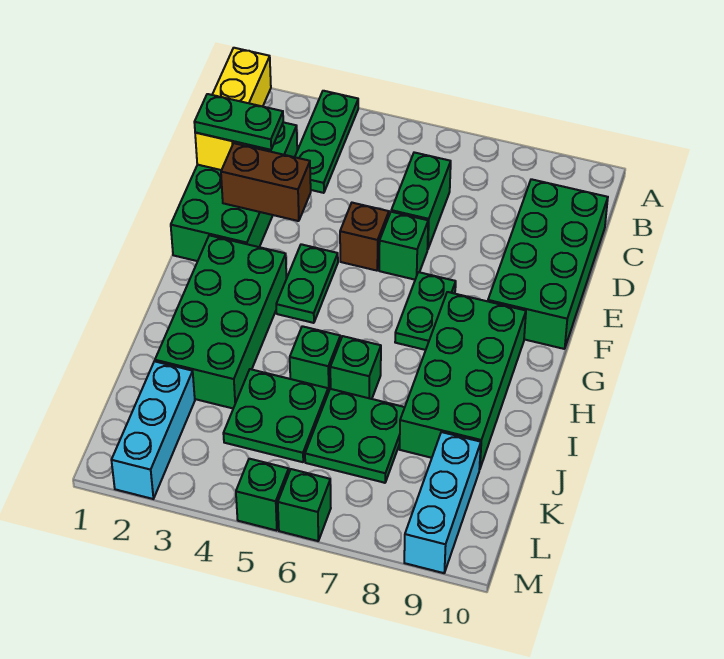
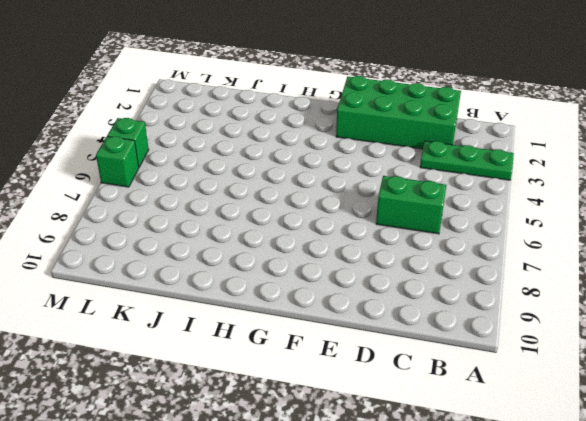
none -> green 2x4 brick [488,179,608,349]
none -> brown 1x1 brick [340,203,389,271]
none -> green 1x1 brick [379,212,428,280]

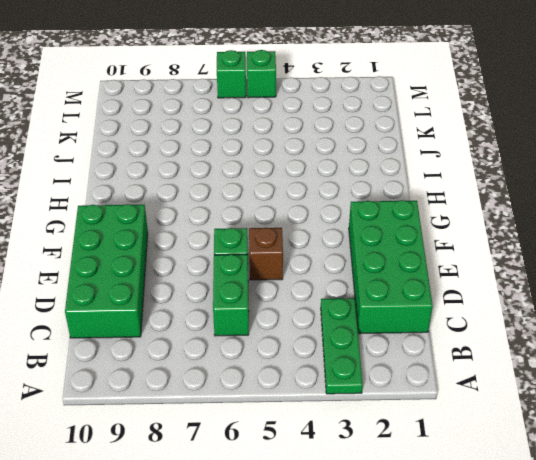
none -> green 1x2 plate [276,244,338,323]
none -> green 1x2 plate [395,272,456,350]
none -> green 2x4 brick [155,235,287,408]

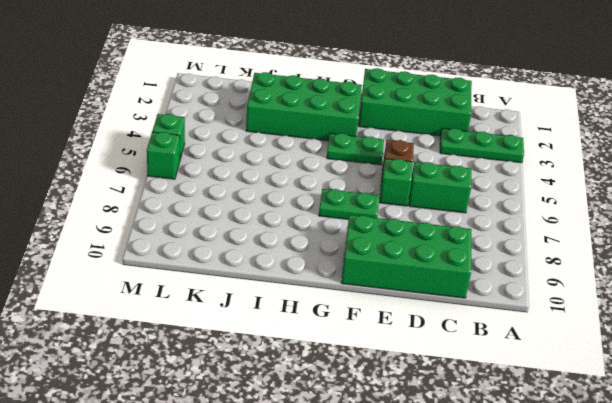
none -> green 2x4 brick [400,292,526,470]
none -> green 1x1 brick [290,326,340,393]
none -> green 1x1 brick [330,336,381,399]

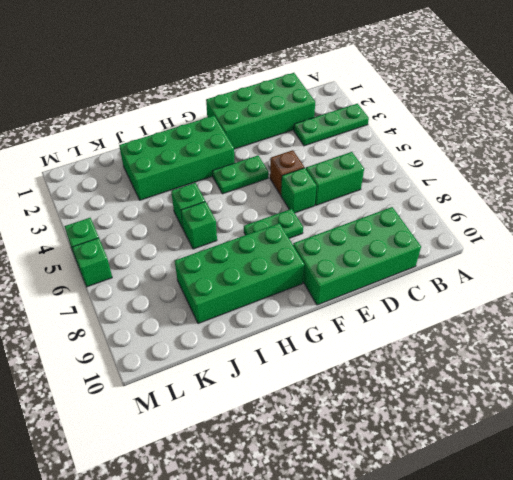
none -> green 2x2 plate [223,369,328,462]
none -> green 2x2 plate [305,389,405,483]
none -> cyan 1x3 brick [111,361,195,499]

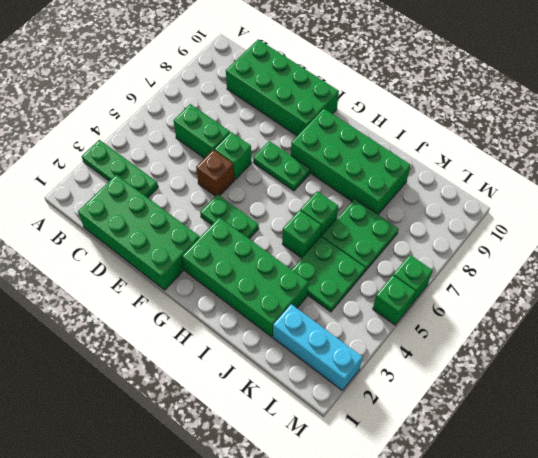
none -> cyan 1x3 brick [404,432,481,573]
none -> yellow 1x3 brick [195,48,271,170]
none -> brown 1x2 brick [221,143,311,221]

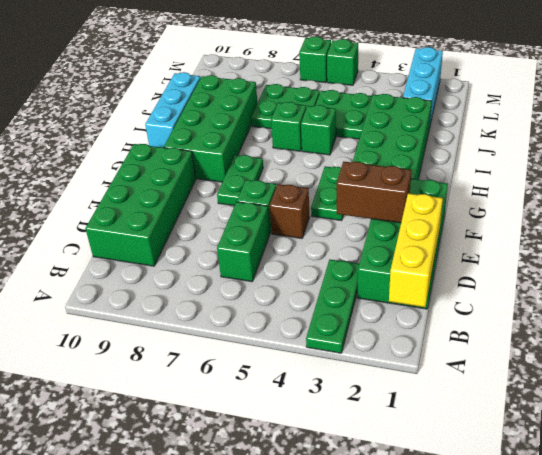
cyan 1x3 brick [145,72,201,148] -> cyan 1x3 brick moved to [404,432,481,573]
none -> green 1x2 plate [194,94,283,150]

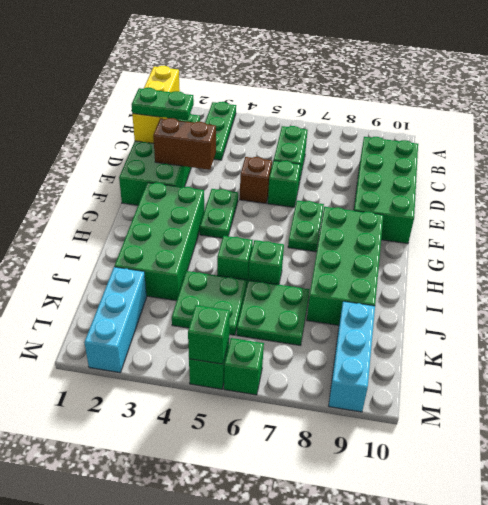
green 1x1 brick [188,305,230,364] -> none

